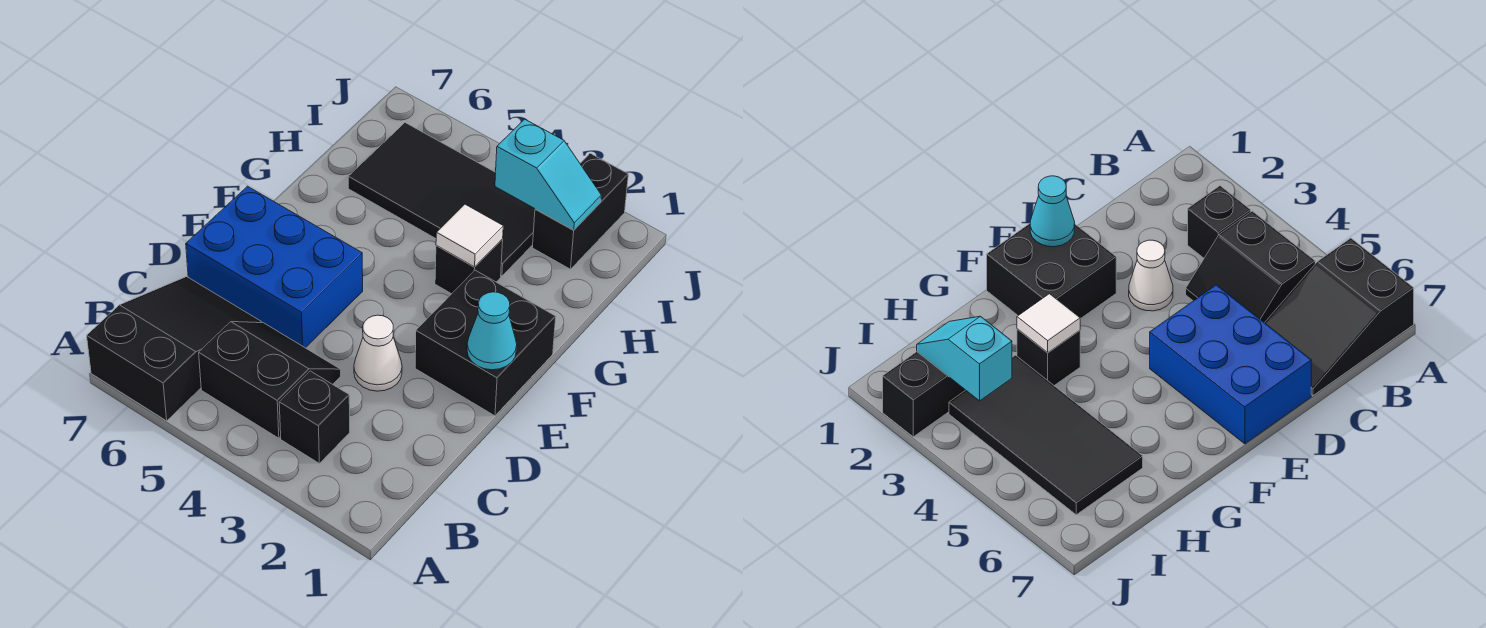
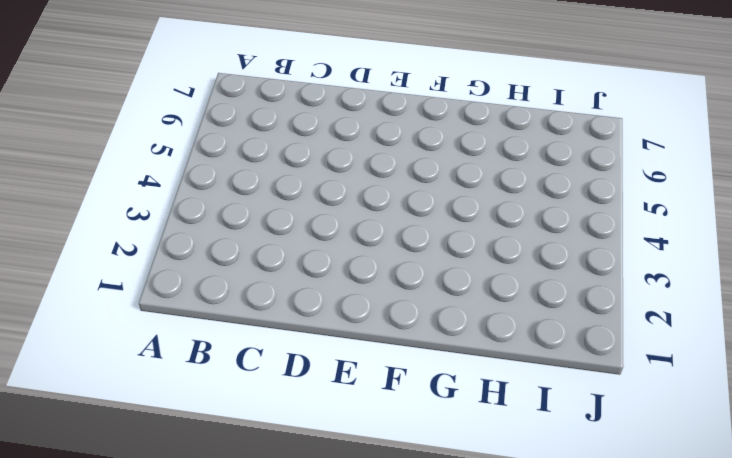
none -> black 2x3 slope [87,277,262,421]
none -> black 1x1 brick [279,371,350,463]
none -> black 2x2 slope [199,322,341,438]

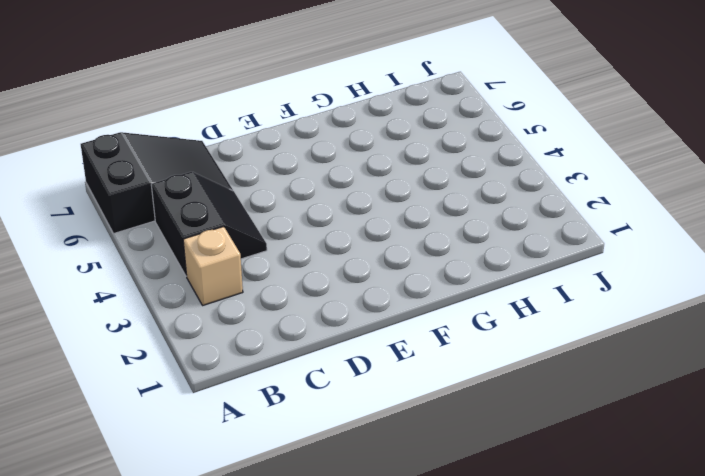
tan 1x1 brick [183,226,243,305] -> black 1x1 brick [279,371,350,463]
none -> white 1x1 cone [354,315,402,391]
none -> blue 2x3 brick [186,186,363,348]
none -> black 2x2 brick [415,270,556,416]

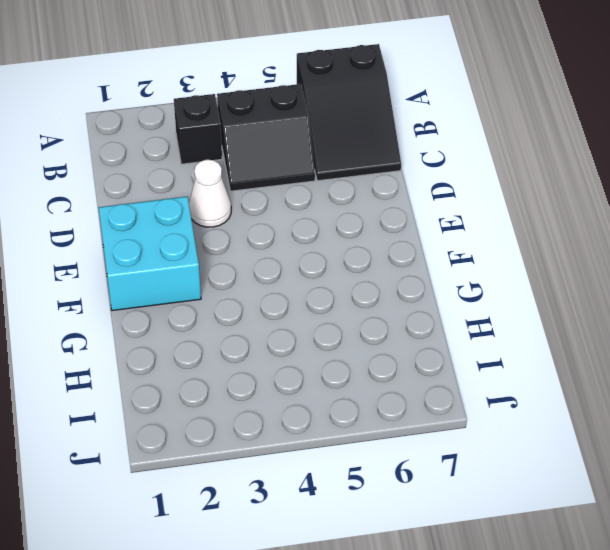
cyan 2x2 brick [99,197,201,311] -> black 2x2 brick [415,270,556,416]
none -> blue 2x3 brick [186,186,363,348]
none -> black 1x1 brick [435,239,503,294]
none -> black 2x4 tile [348,123,535,276]

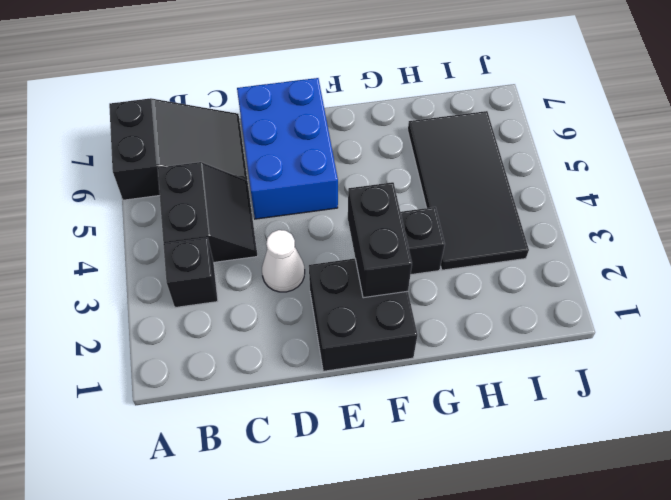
black 1x2 brick [348,182,412,298] -> black 1x2 brick turned to [532,153,628,269]
none -> cyan 1x1 cone [467,292,517,370]
none -> white 1x1 tile [436,204,503,267]
none -> cyan 1x2 slope [495,119,601,230]

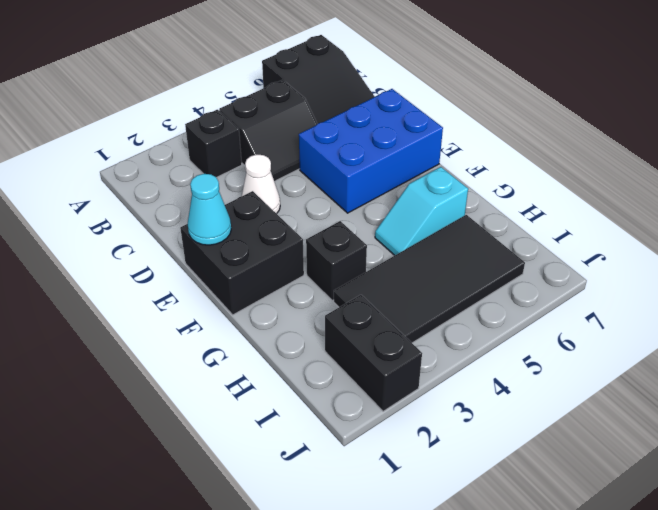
cyan 1x2 slope [375,167,468,255] -> cyan 1x2 slope moved to [495,119,601,230]
none -> white 1x1 tile [436,204,503,267]

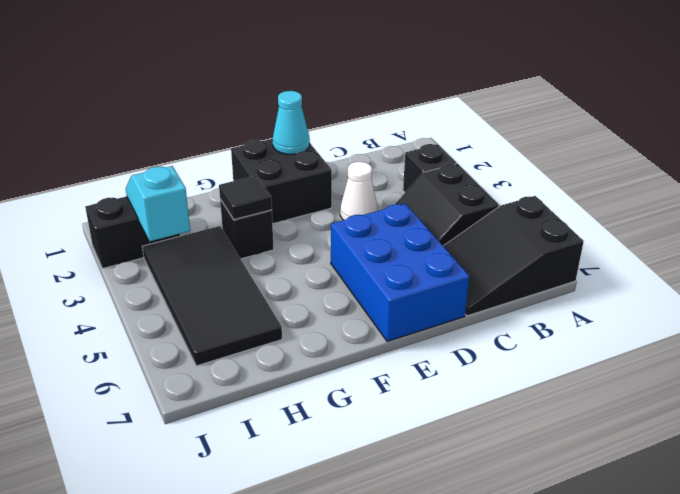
black 1x1 tile [219,176,272,220] -> white 1x1 tile [436,204,503,267]

